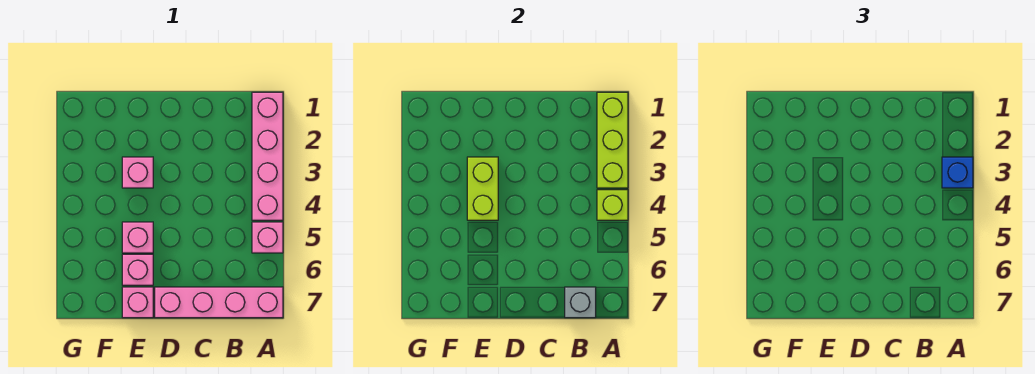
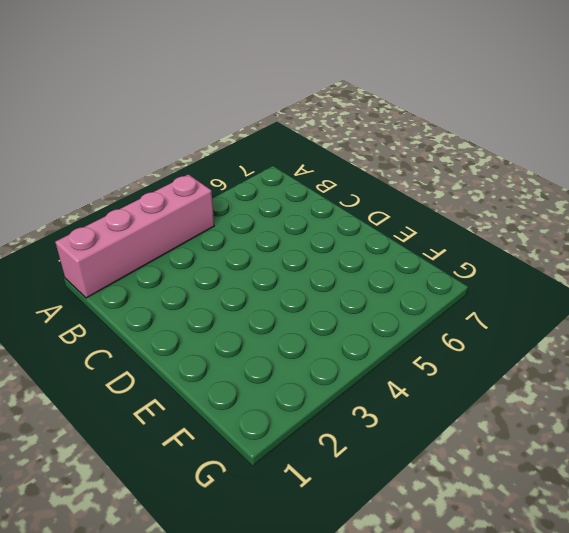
none -> pink 1x1 brick [252,222,283,253]
none -> pink 1x4 brick [155,287,283,318]
none -> pink 1x1 brick [122,157,153,188]

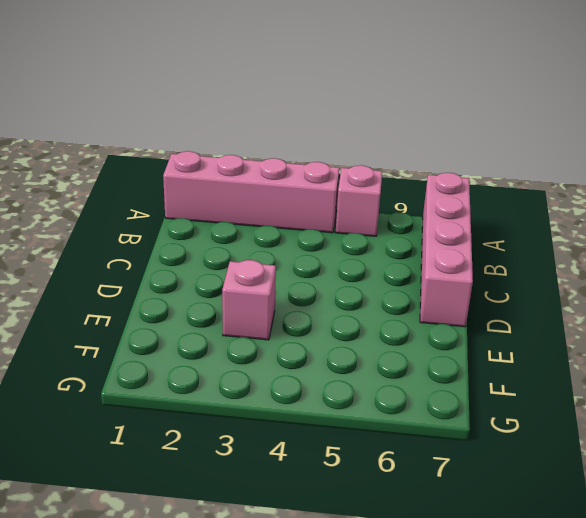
none -> pink 1x1 brick [122,222,153,253]
none -> pink 1x1 brick [122,254,153,285]
none -> pink 1x1 brick [122,287,153,318]

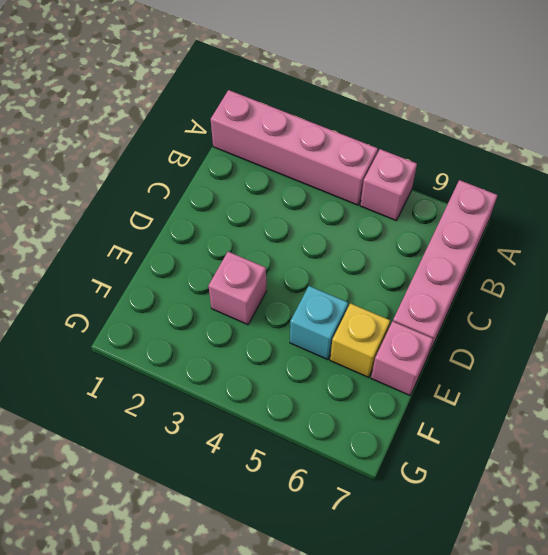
cyan 1x1 brick [290,286,348,359] -> pink 1x1 brick [122,222,153,253]
yellow 1x1 brick [330,303,390,377] -> pink 1x1 brick [122,254,153,285]
none -> lime 1x3 brick [597,92,628,188]
none -> lime 1x1 brick [597,190,628,220]
none -> grey 1x1 brick [565,287,596,318]

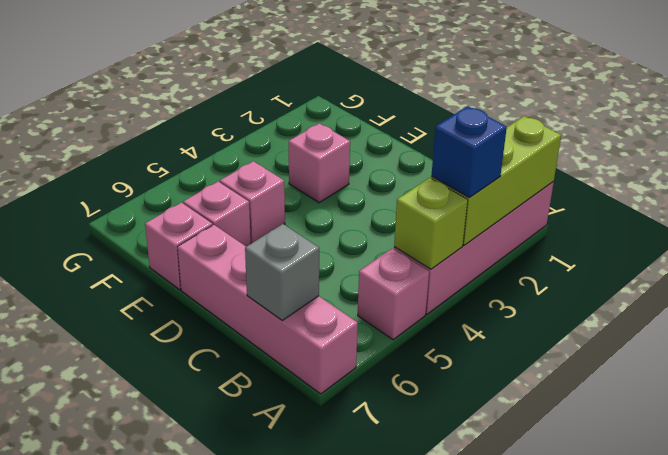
none -> lime 1x2 brick [467,157,498,220]

